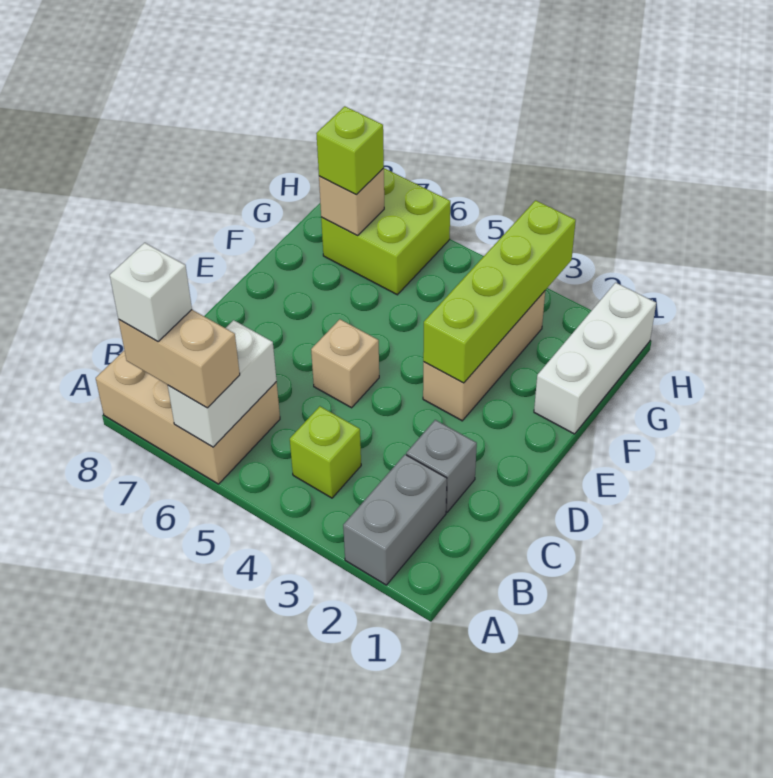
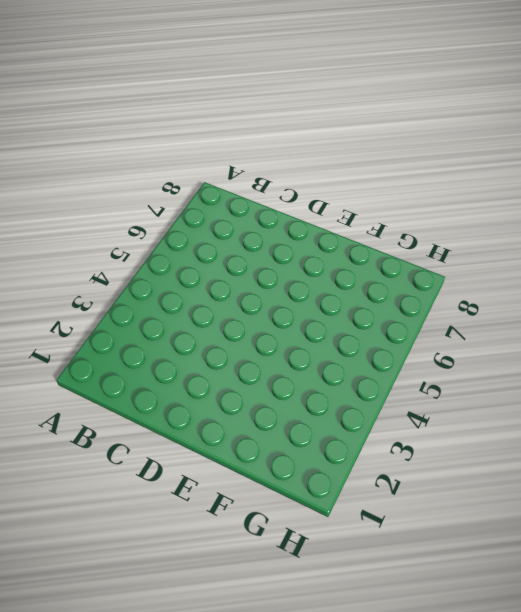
none -> grey 1x2 brick [343,455,447,585]
none -> tan 2x3 brick [96,350,280,484]
none -> lime 1x1 brick [290,406,361,498]

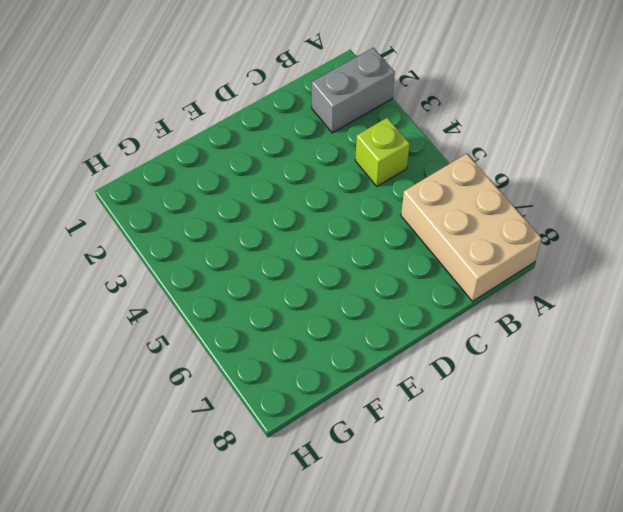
none -> grey 1x1 brick [406,420,477,512]
none -> tan 1x1 brick [311,319,379,408]
none -> tan 1x3 brick [423,291,545,421]

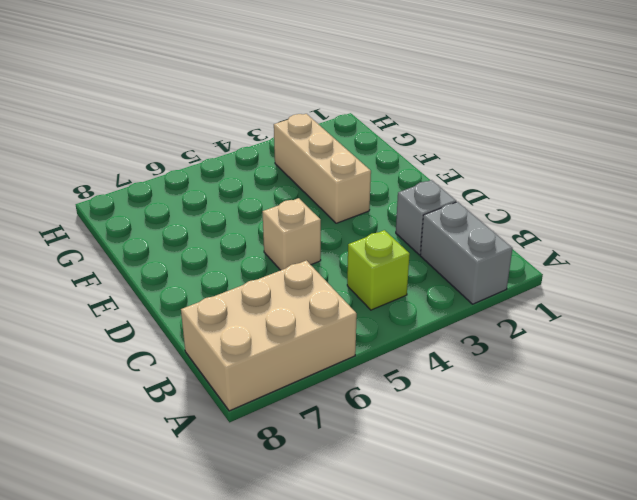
none -> white 1x3 brick [534,283,656,434]
none -> lime 2x2 brick [321,168,450,295]
none -> white 1x2 brick [168,320,277,447]

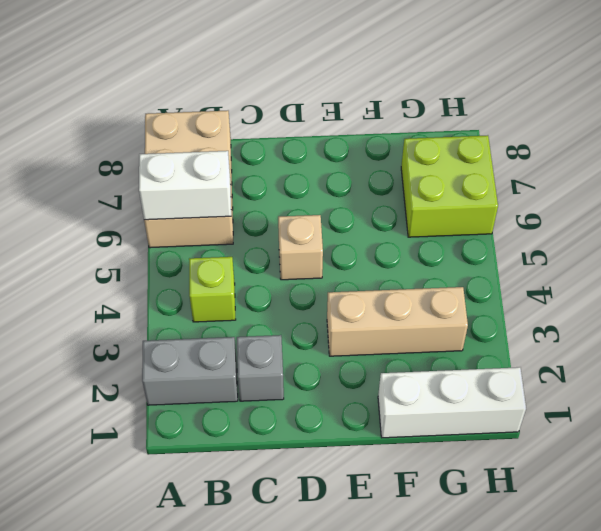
none -> lime 1x4 brick [423,200,576,383]
none -> tan 1x1 brick [319,168,384,235]
none -> tan 1x2 brick [119,310,240,408]

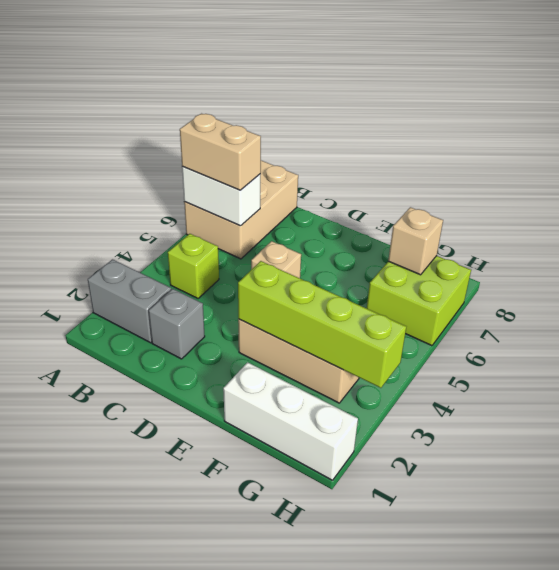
tan 1x2 brick [180,114,261,190] -> tan 1x2 brick turned to [119,310,240,408]
none -> lime 1x1 brick [316,106,384,195]
none -> white 1x1 brick [110,243,192,342]

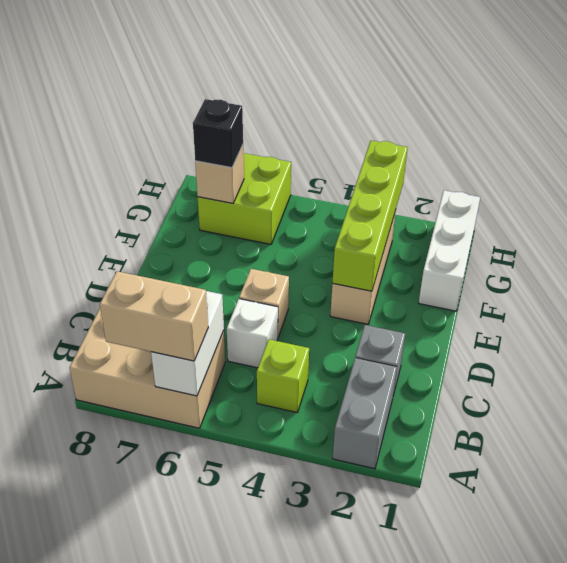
white 1x1 brick [227,299,278,368] -> white 1x1 brick moved to [110,243,192,342]
black 1x1 brick [193,99,243,168] -> lime 1x1 brick [316,106,384,195]

